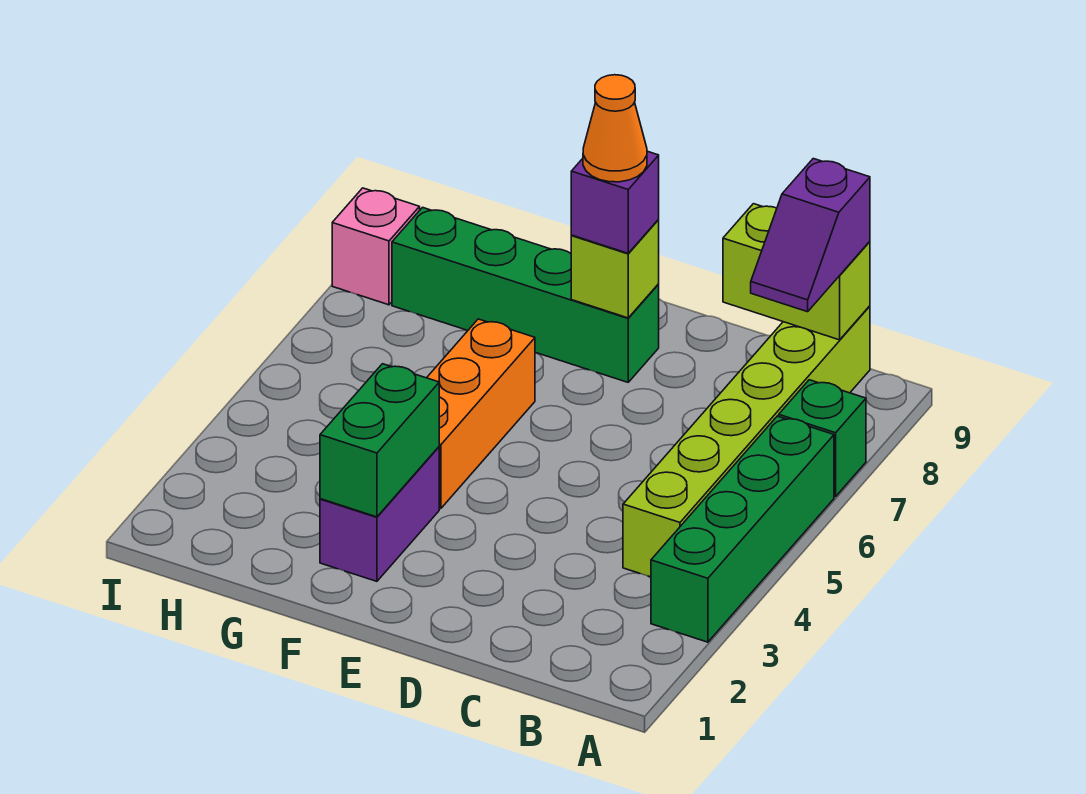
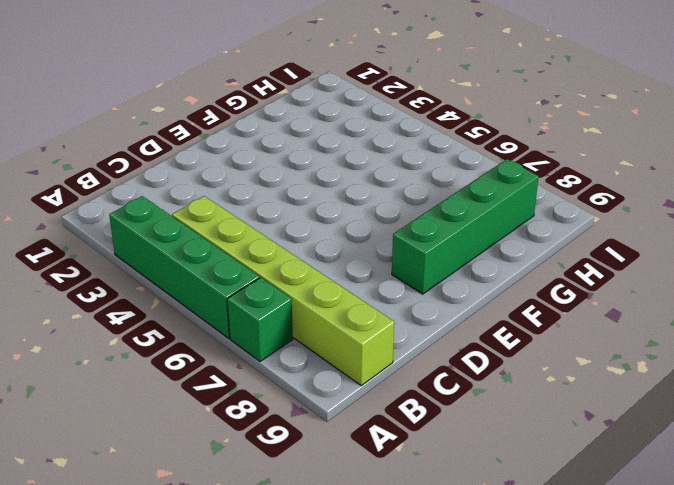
none -> purple 1x2 brick [320,447,439,581]
none -> orange 1x3 brick [427,319,535,509]
none -> pink 1x1 brick [332,188,420,305]

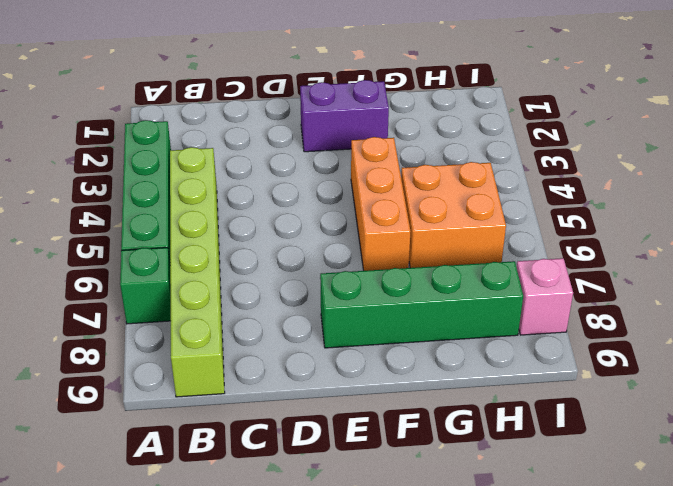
purple 1x2 brick [300,80,389,152] -> purple 1x2 brick turned to [320,447,439,581]
orange 2x2 brick [401,162,506,268] -> none
none -> lime 1x2 brick [723,204,870,340]
none -> lime 1x1 brick [571,220,659,318]
none -> green 1x2 brick [320,364,439,517]

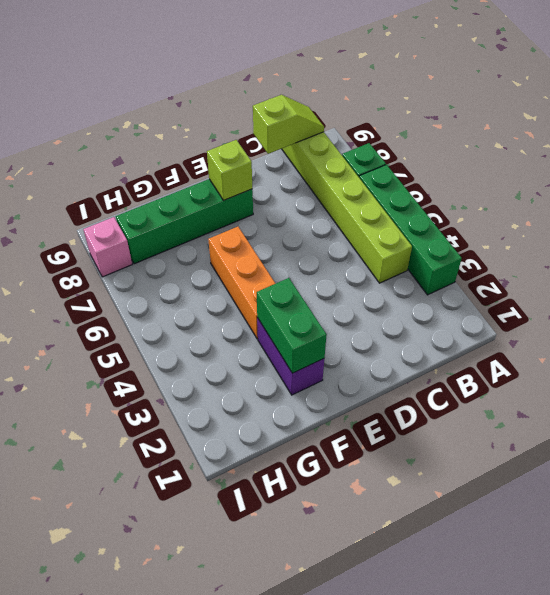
lime 1x2 slope [253,95,324,154] -> lime 1x2 brick [723,204,870,340]
none -> purple 1x2 slope [751,159,870,312]
none -> purple 1x1 brick [571,151,659,253]
none -> orange 1x1 cone [583,75,647,182]

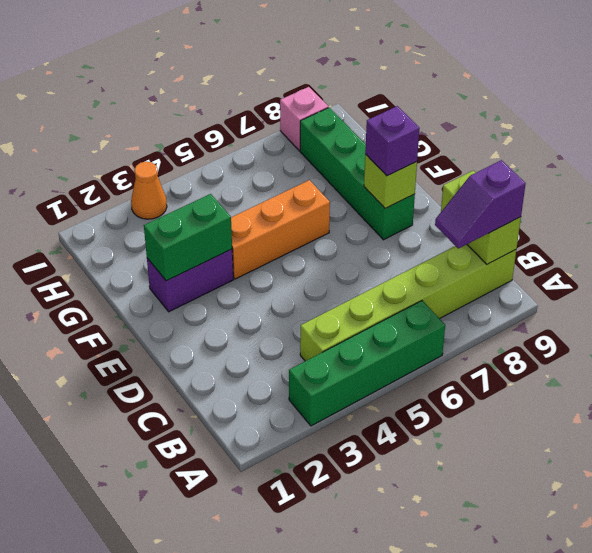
orange 1x1 cone [131,162,167,219] -> orange 1x1 cone moved to [583,75,647,182]
none -> green 1x1 brick [779,380,866,497]

